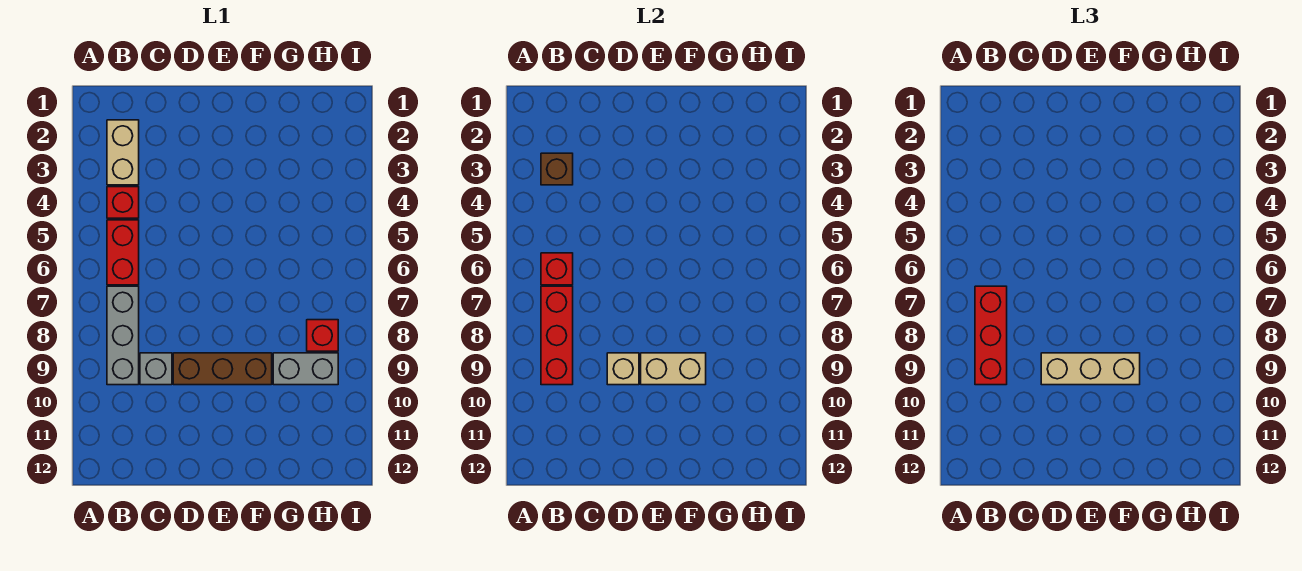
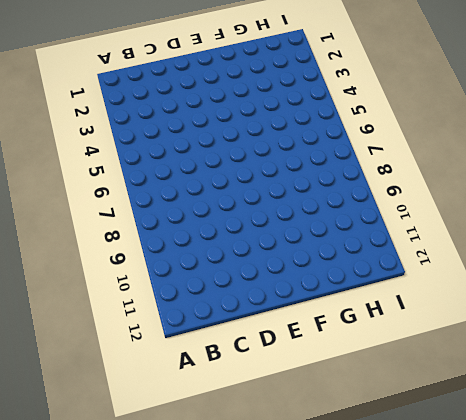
none -> tan 1x2 brick [107,120,139,185]
none -> red 1x1 brick [107,187,139,218]
none -> red 1x2 brick [107,220,139,285]

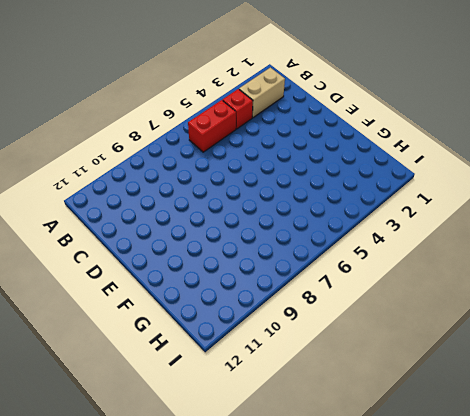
none -> grey 1x3 brick [107,286,139,385]
none -> grey 1x1 brick [140,353,172,385]
none -> brown 1x3 brick [173,353,272,385]

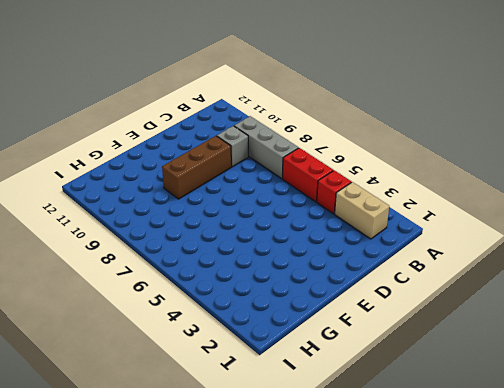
none -> grey 1x2 brick [273,353,338,385]
none -> red 1x1 brick [307,320,338,351]
none -> brown 1x1 brick [541,153,573,185]

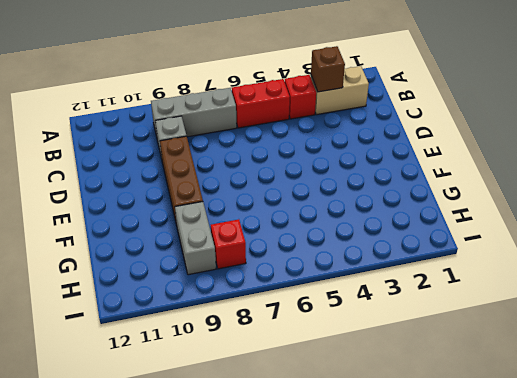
none -> red 1x1 brick [541,253,573,285]
none -> red 1x3 brick [541,286,573,385]
none -> tan 1x1 brick [607,353,639,385]

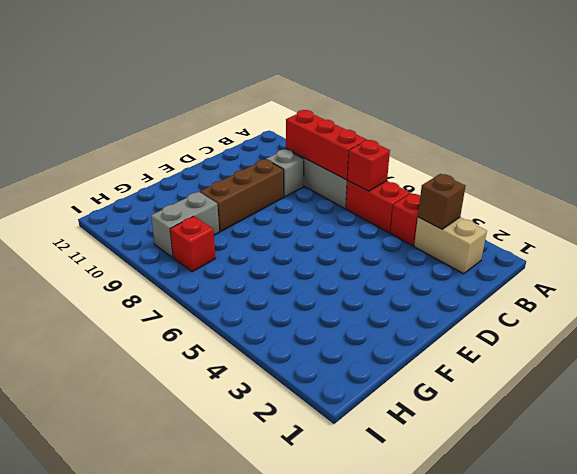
none -> tan 1x1 brick [607,353,639,385]
none -> tan 1x2 brick [641,353,706,385]
none -> red 1x3 brick [975,286,1007,385]

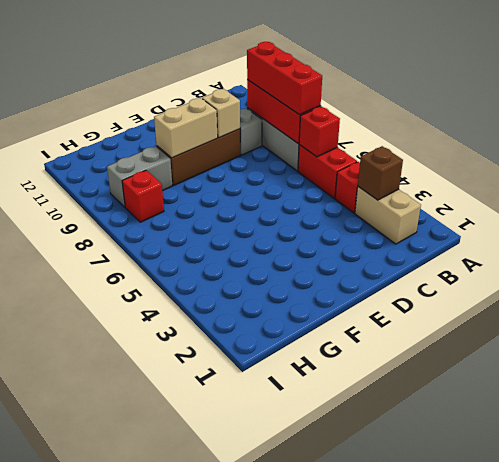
none -> tan 1x3 brick [1041,353,1140,385]

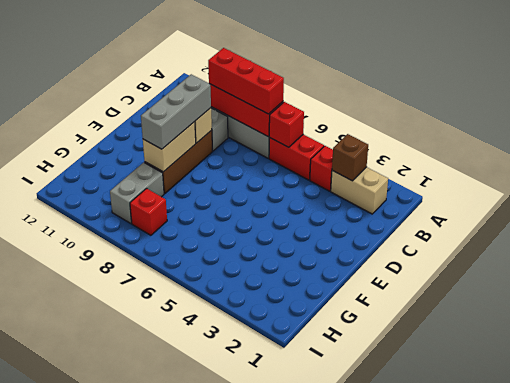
grey 1x3 brick [141,74,211,149] -> tan 1x3 brick [1041,353,1140,385]

